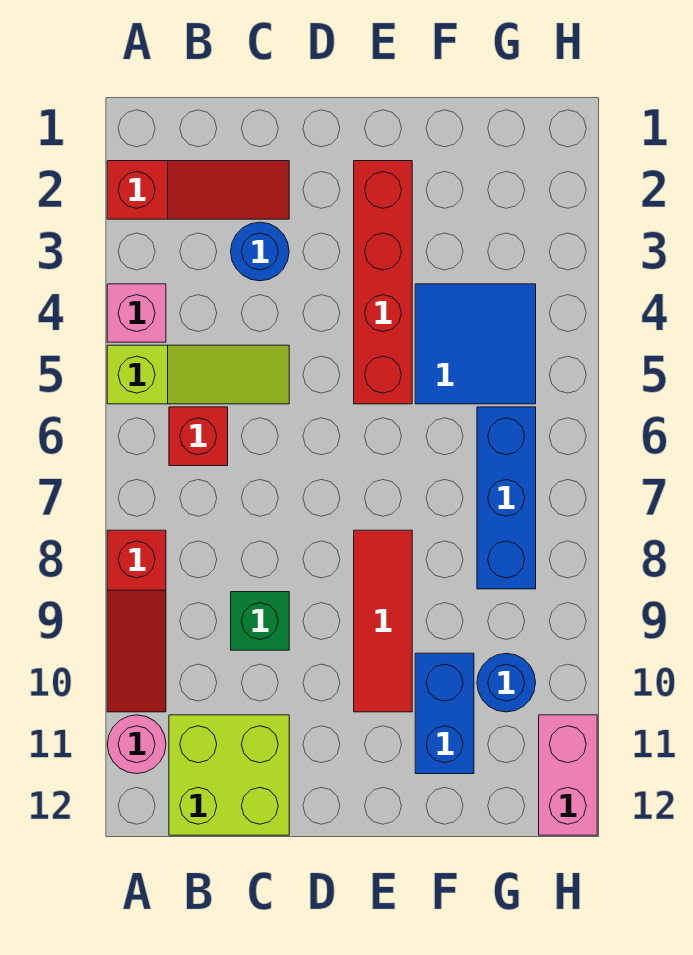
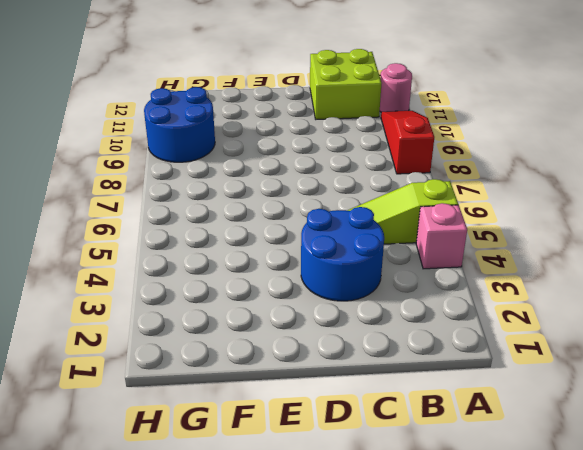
blue 2x2 round brick [301,207,384,301] -> blue 1x1 round brick [231,222,289,281]
blue 2x2 round brick [144,87,215,162] -> blue 1x1 round brick [477,653,536,712]
none -> red 1x3 slope [107,161,289,219]
none -> red 1x1 brick [169,407,228,466]
none -> green 1x1 brick [231,592,289,650]

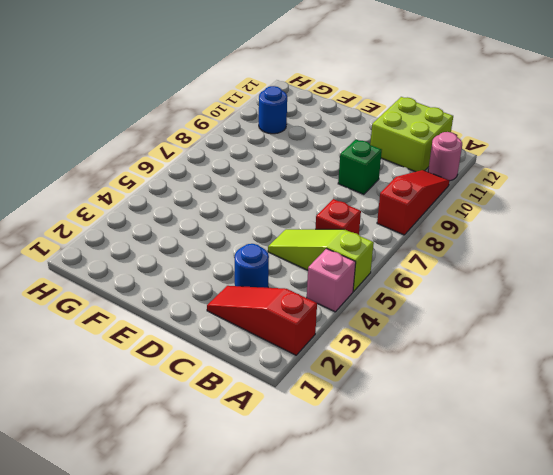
none -> red 1x4 brick [354,161,412,404]
none -> red 1x3 tile [354,530,412,712]
none -> blue 2x2 tile [415,284,536,404]

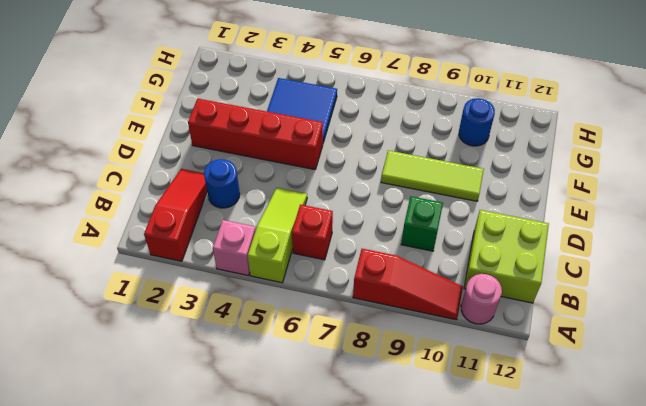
lime 1x3 tile [381,150,484,201] -> red 1x3 tile [354,530,412,712]
none -> blue 1x2 brick [415,653,474,774]
none -> blue 1x3 brick [477,407,536,589]
none -> pink 1x2 brick [539,715,597,835]

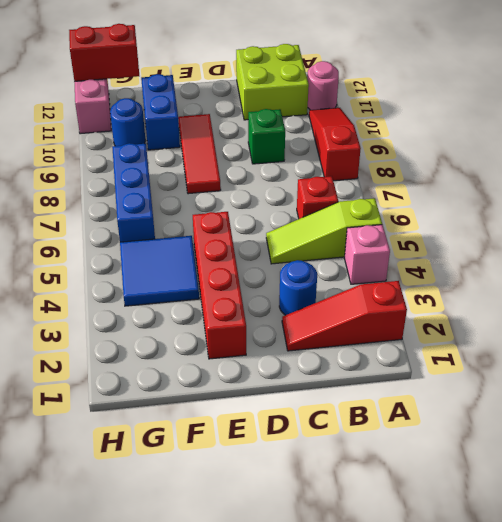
red 1x2 brick [69,24,139,81] -> none

